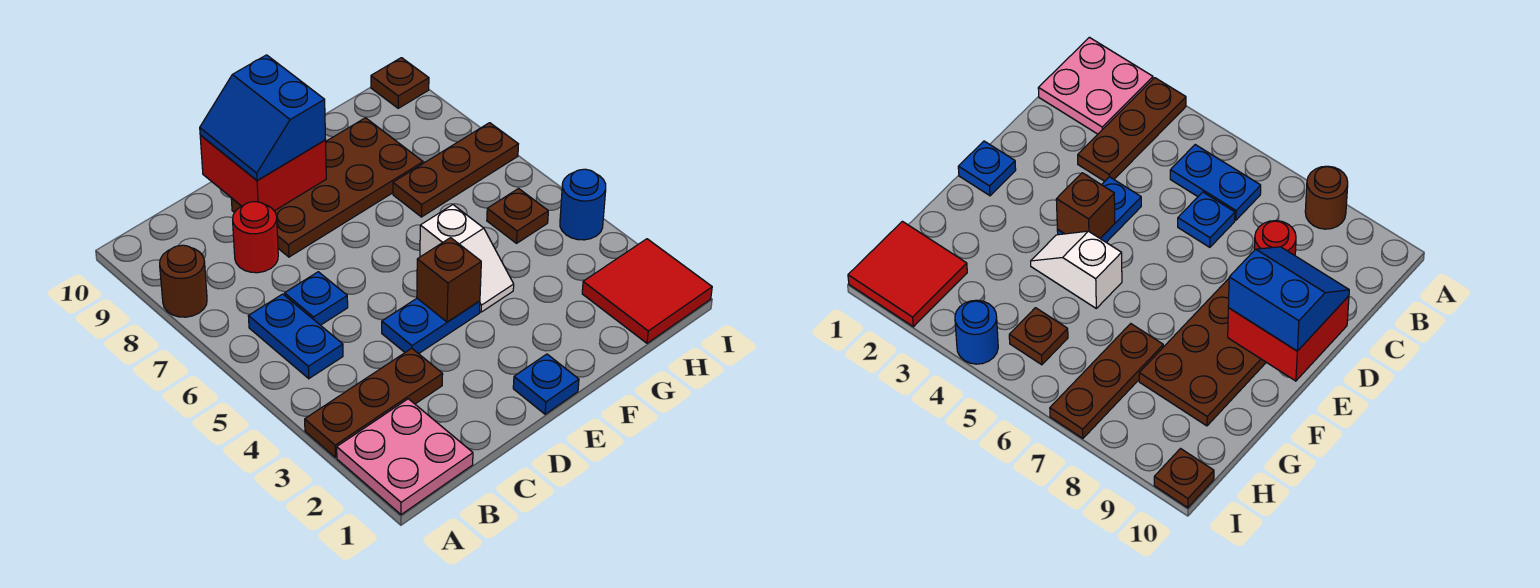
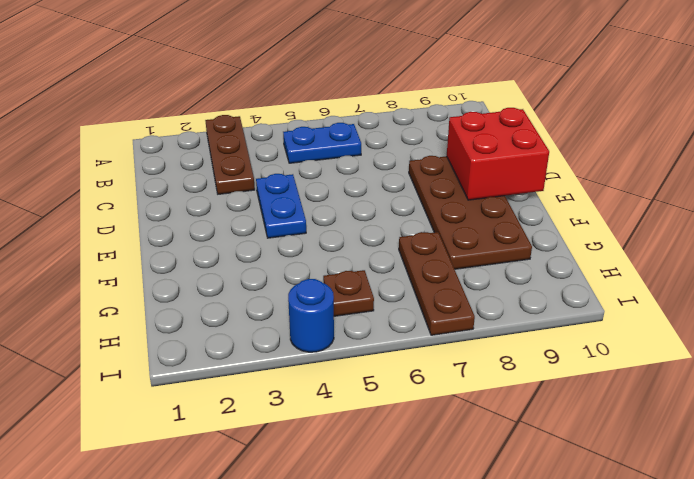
none -> pink 2x2 plate [337,399,473,515]
none -> brown 1x1 round brick [160,245,207,317]
none -> blue 1x1 plate [285,272,348,325]

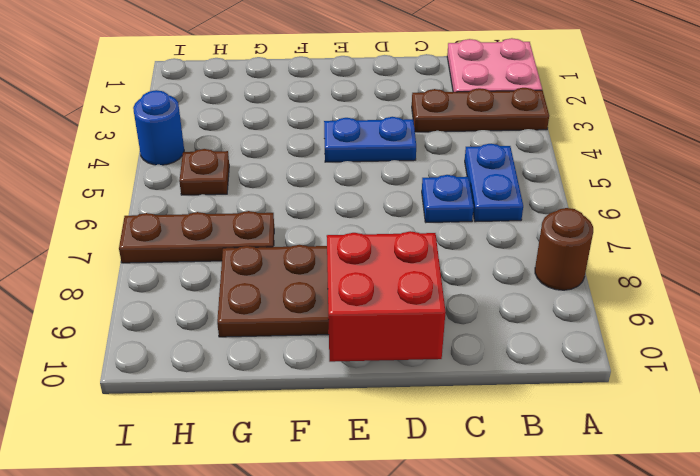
none -> red 1x1 round brick [233,202,278,273]
none -> blue 1x1 plate [513,354,579,414]
none -> white 1x2 slope [420,205,514,312]

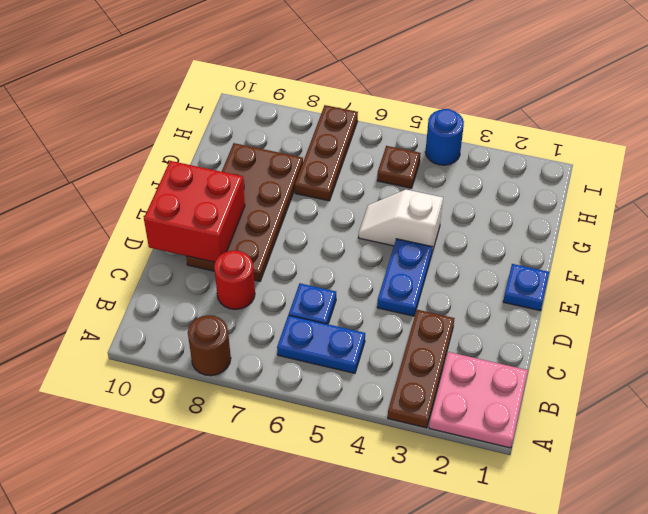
white 1x2 slope [359,190,443,252] -> white 1x2 slope turned to [420,205,514,312]
none -> red 2x2 tile [582,239,712,343]
none -> brown 1x1 plate [371,58,429,108]
none -> brown 1x1 brick [417,238,481,322]

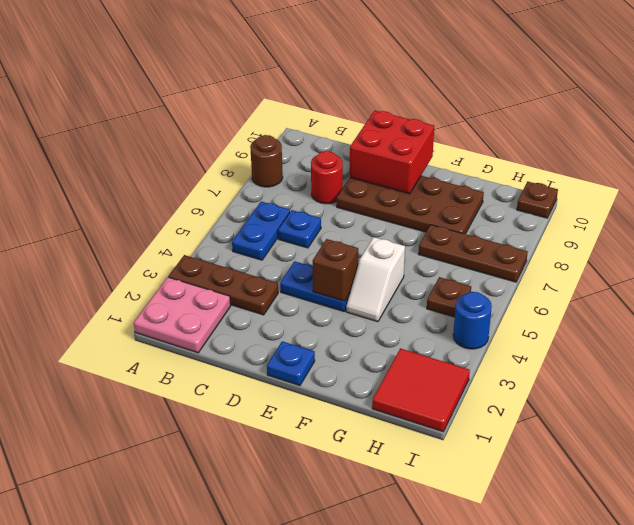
none -> blue 2x2 slope [200,55,325,180]

